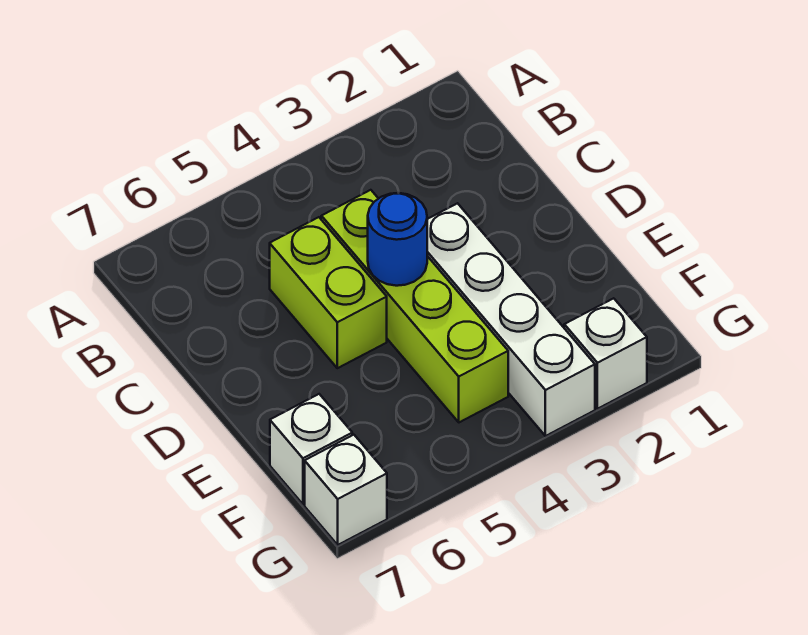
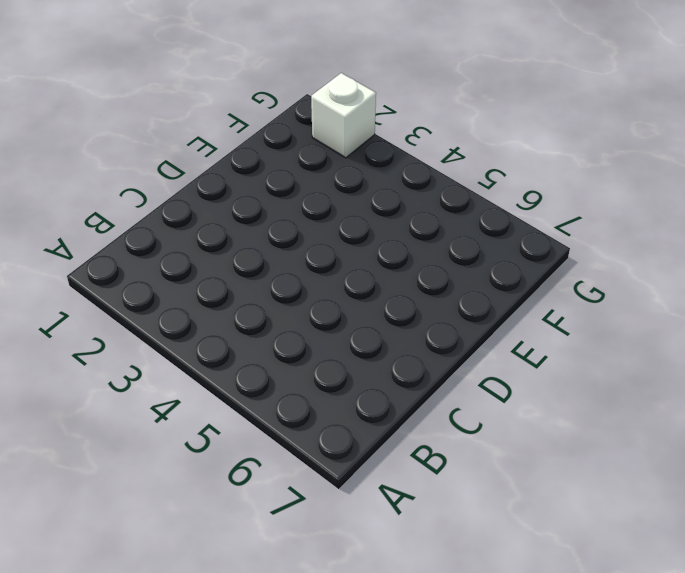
none -> lime 1x4 brick [321,190,508,422]
none -> lime 1x2 brick [270,217,387,368]

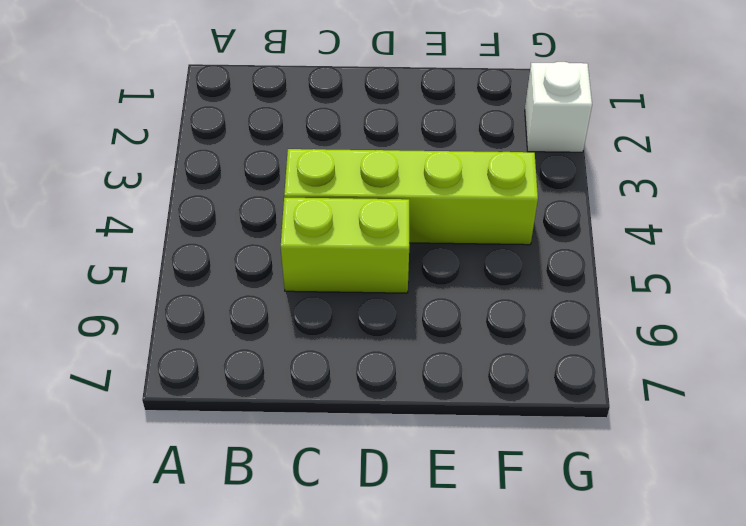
none -> white 1x4 brick [427,203,595,436]
none -> white 1x1 brick [270,394,352,504]

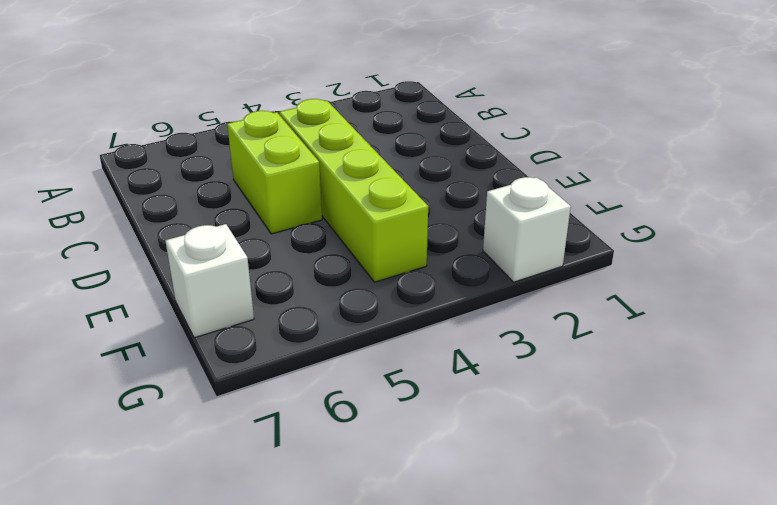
none -> white 1x4 brick [427,203,595,436]
none -> white 1x1 brick [305,435,387,545]

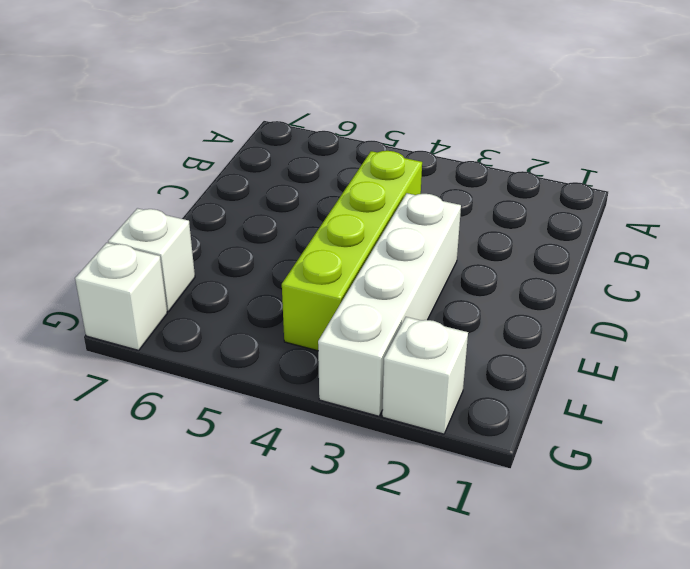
none -> lime 1x2 brick [270,217,387,368]
none -> blue 1x1 round brick [368,193,427,286]

